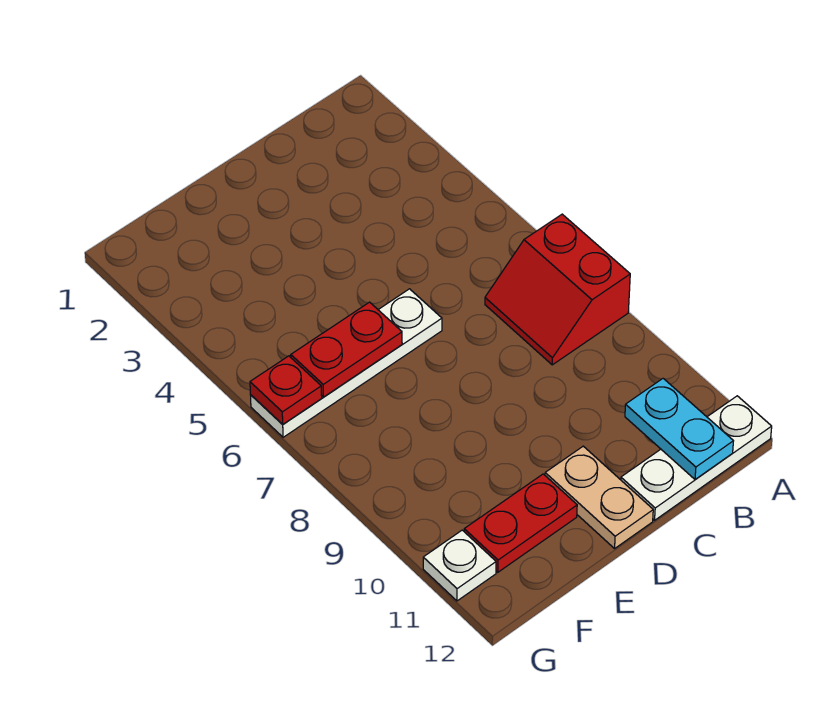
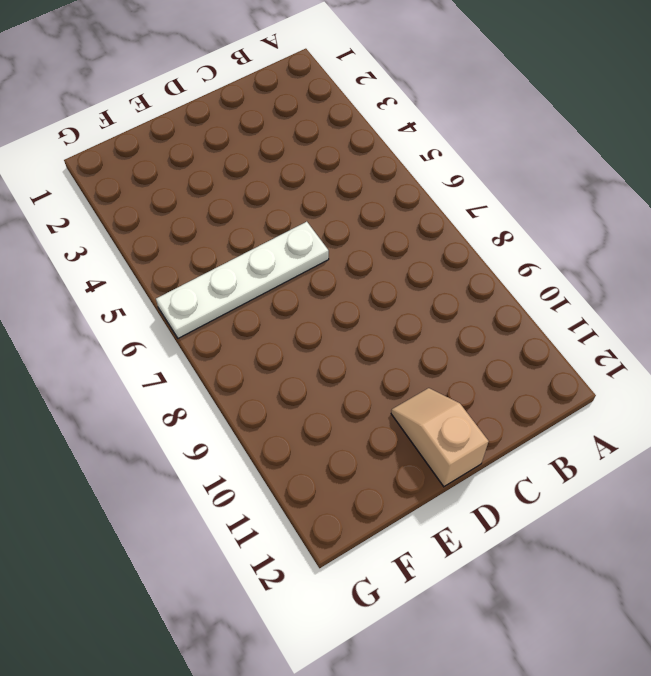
tan 1x2 slope [391,388,489,487] -> tan 1x2 plate [545,446,653,548]
none -> red 2x2 slope [485,214,630,365]
none -> white 1x3 plate [621,396,772,520]

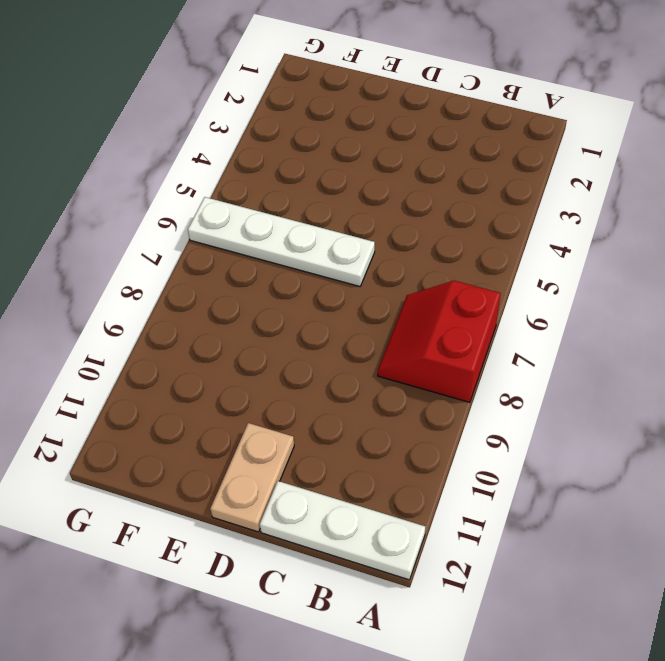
none -> red 1x2 plate [464,474,577,572]
none -> white 1x1 plate [423,530,496,601]

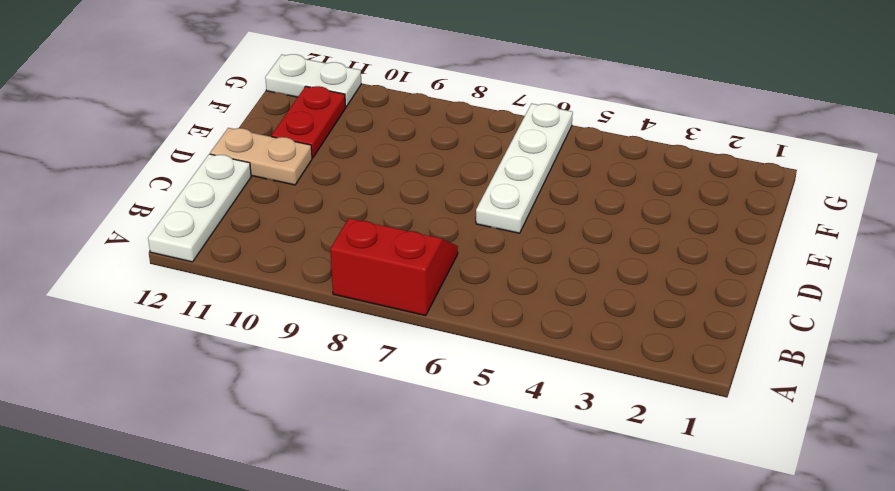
white 1x2 plate [265,54,361,107] -> white 1x1 plate [423,530,496,601]
none -> cyan 1x2 plate [625,379,733,480]
none -> red 1x2 plate [291,302,402,397]

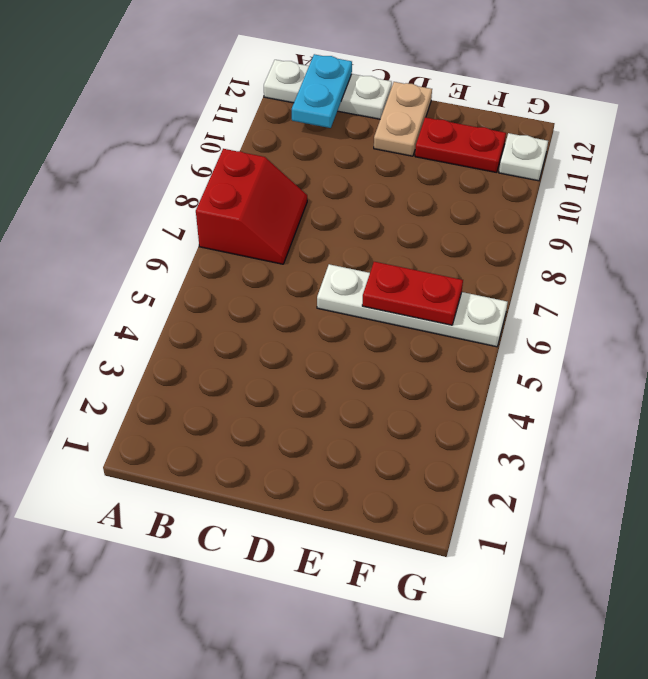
none -> red 1x1 plate [250,356,322,424]

